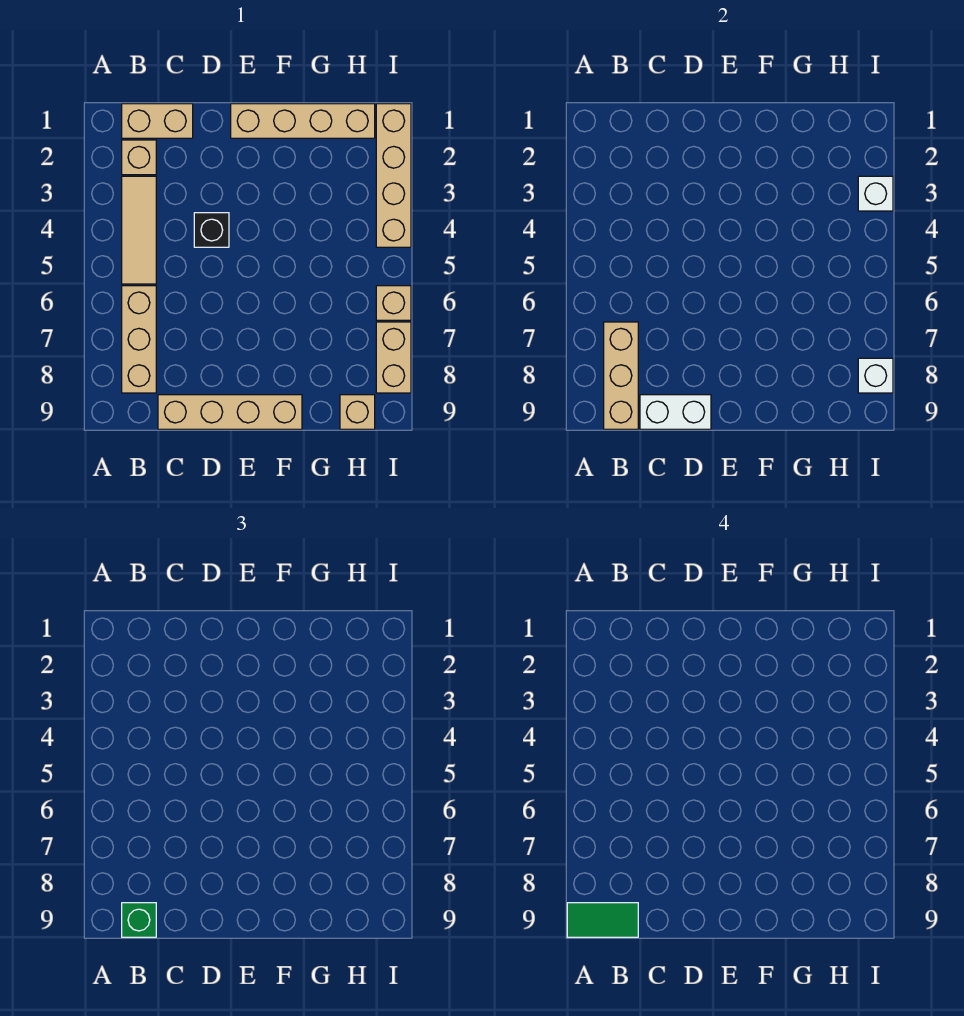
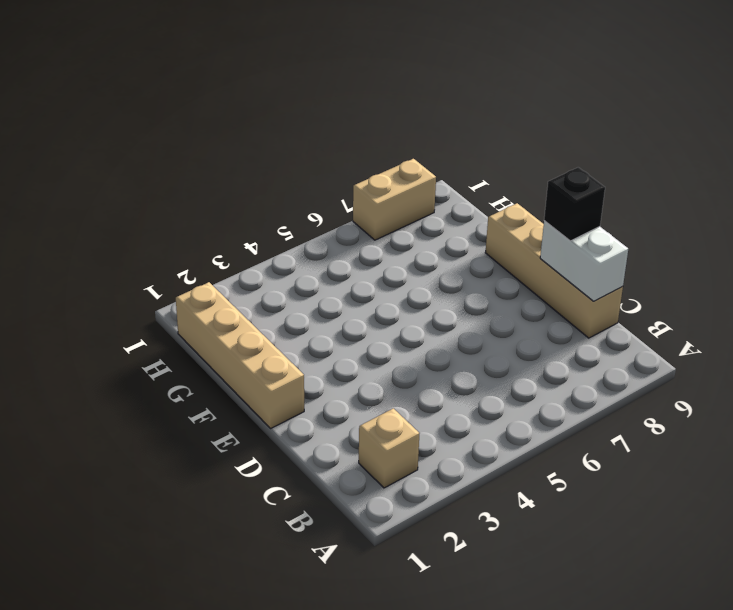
black 1x1 brick [544,167,605,241] -> black 1x1 brick moved to [194,213,229,247]
none -> tan 1x2 brick [122,104,193,138]
none -> tan 1x3 tile [122,176,156,284]
none -> tan 1x3 brick [122,286,156,393]

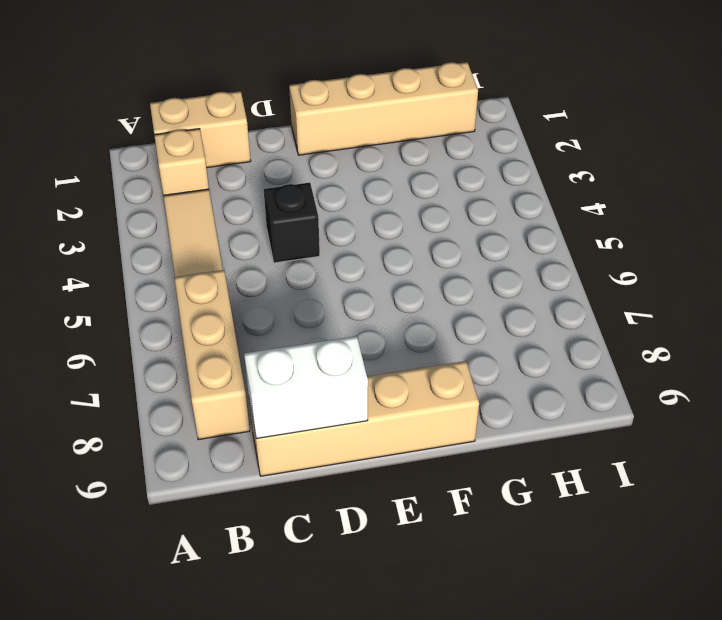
none -> tan 1x1 brick [340,395,375,429]
none -> tan 1x4 brick [376,104,411,247]
none -> tan 1x1 brick [376,286,411,320]

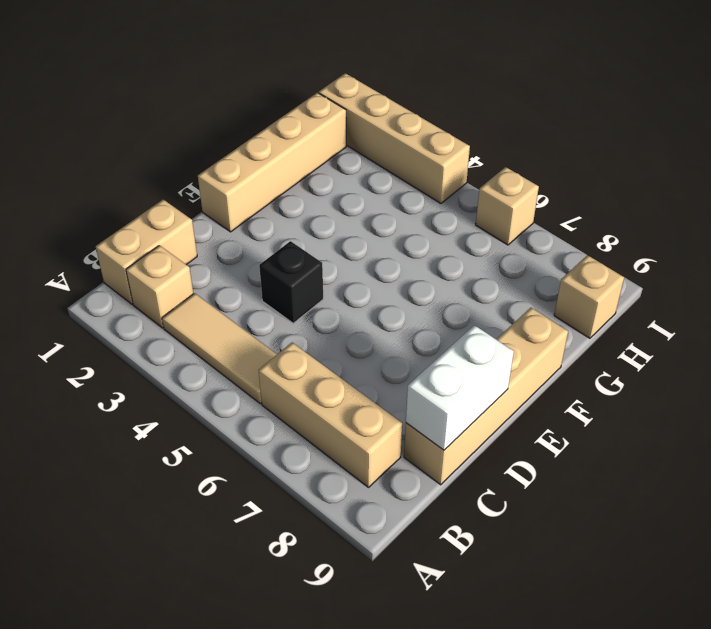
none -> tan 1x2 brick [376,322,411,393]
none -> tan 1x3 brick [604,322,638,429]
none -> white 1x1 brick [858,176,893,211]

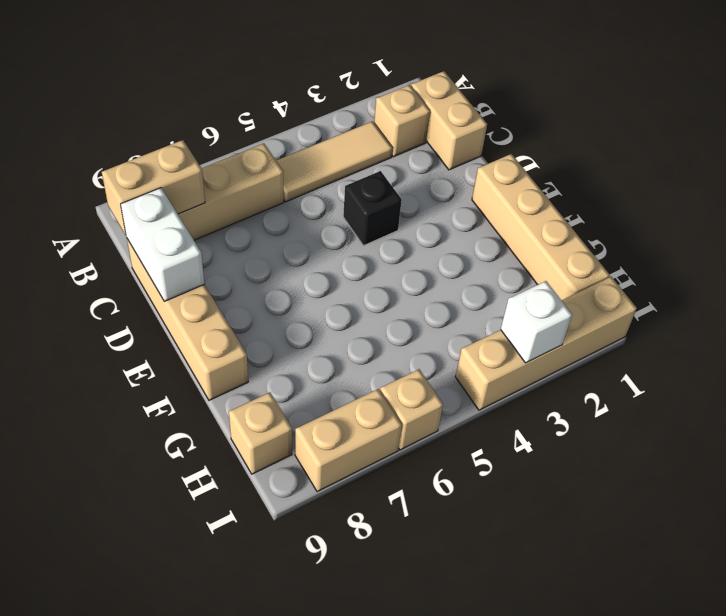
tan 1x2 brick [102,140,205,235] -> tan 1x3 brick [604,322,638,429]
none -> white 1x1 brick [858,358,893,393]
none -> green 1x1 brick [122,903,156,937]
none -> green 1x2 tile [567,903,638,937]

